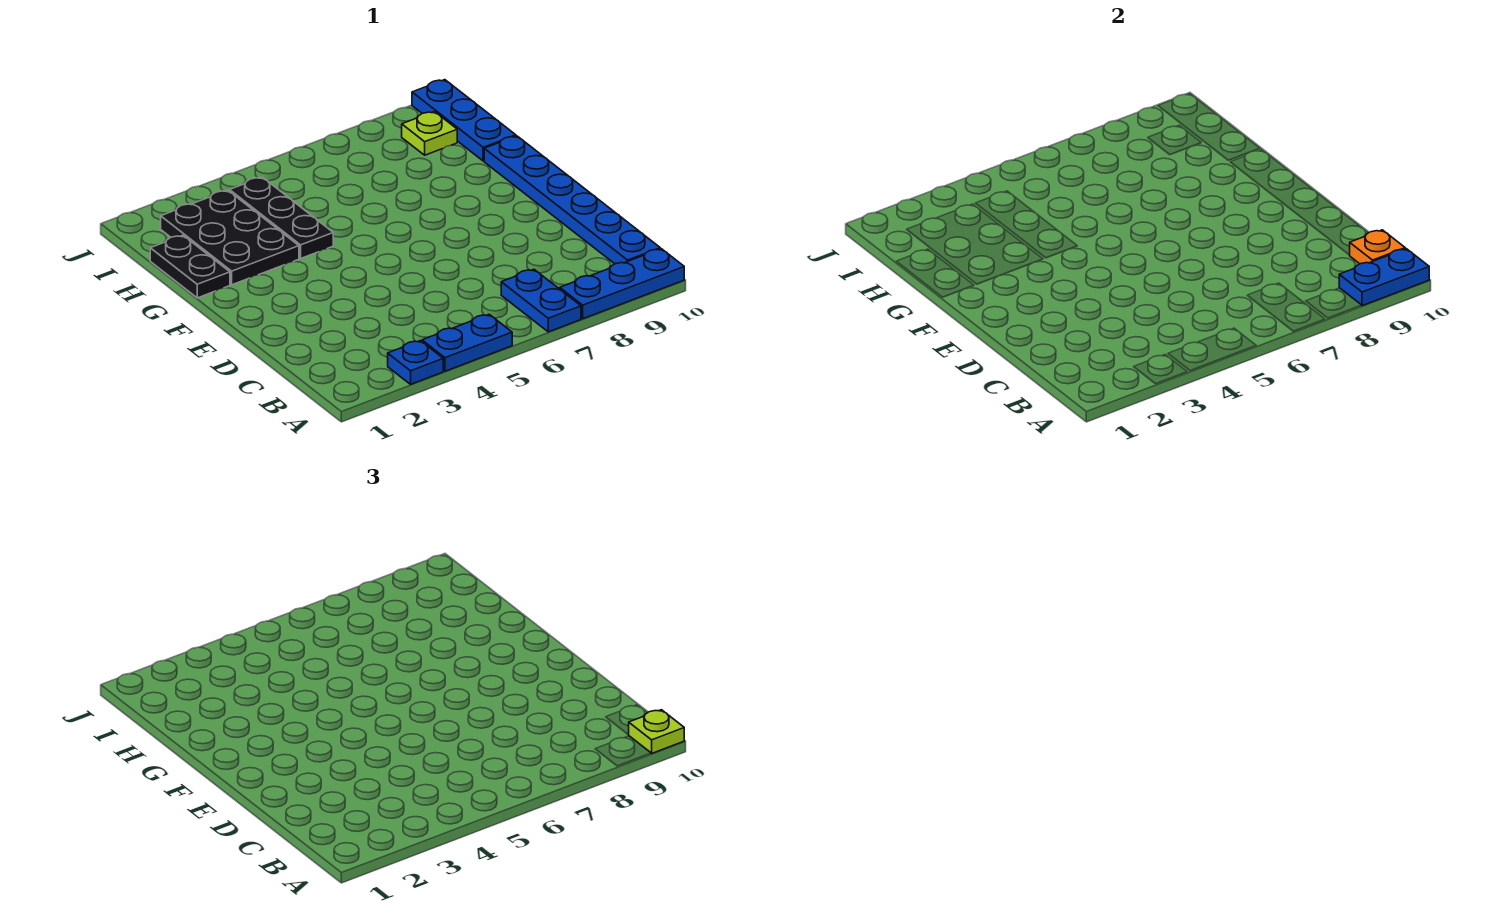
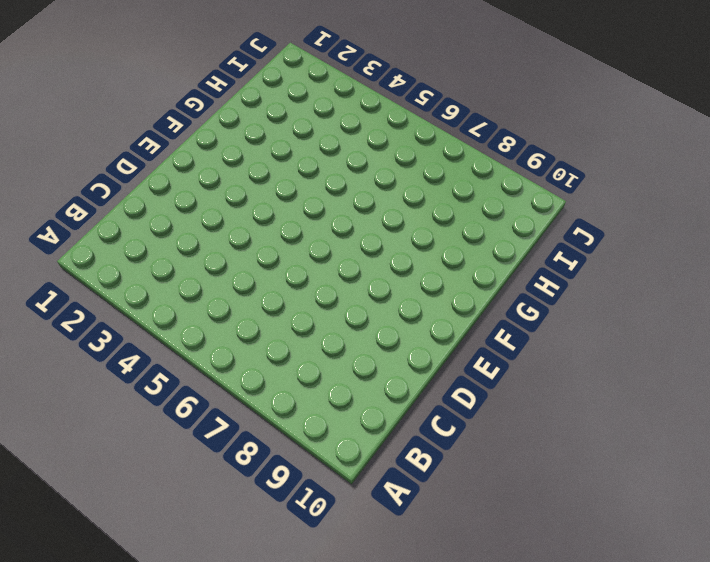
none -> blue 1x1 plate [388,341,443,384]
none -> blue 1x2 plate [422,314,512,371]
none -> blue 1x2 plate [501,269,581,332]

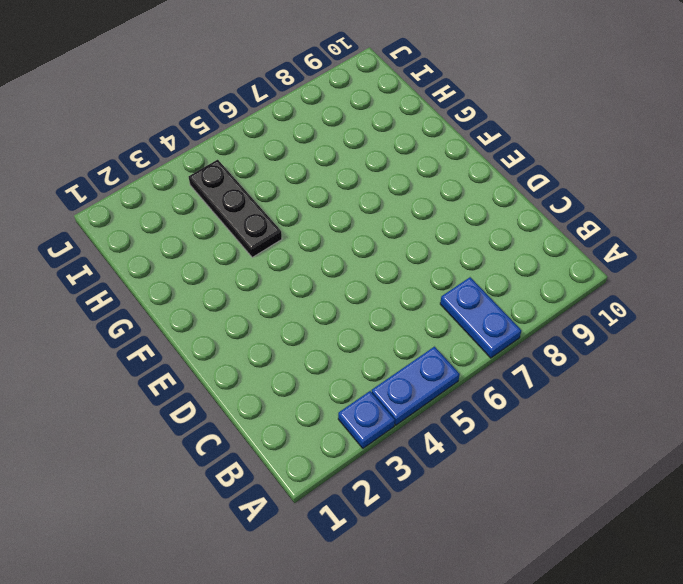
none -> blue 1x3 plate [560,249,684,319]
none -> blue 1x6 plate [484,136,660,264]
none -> black 1x2 plate [150,235,230,298]

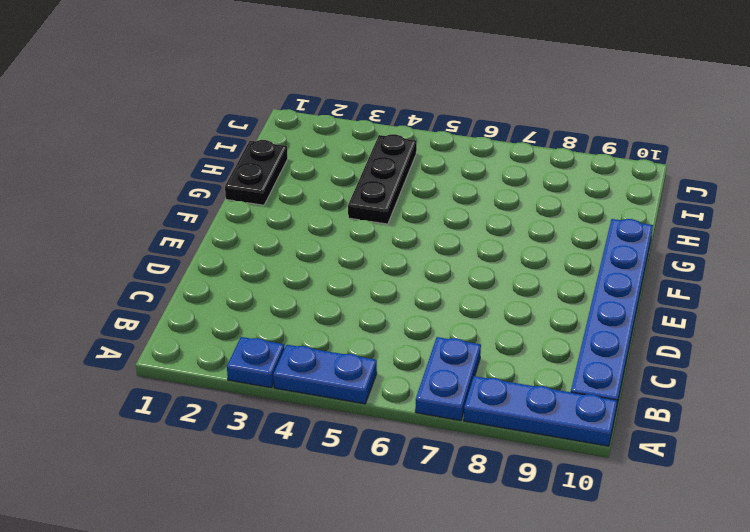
none -> black 2x3 plate [161,190,299,285]
none -> blue 1x3 plate [412,80,516,161]
none -> lime 1x1 plate [402,112,457,155]

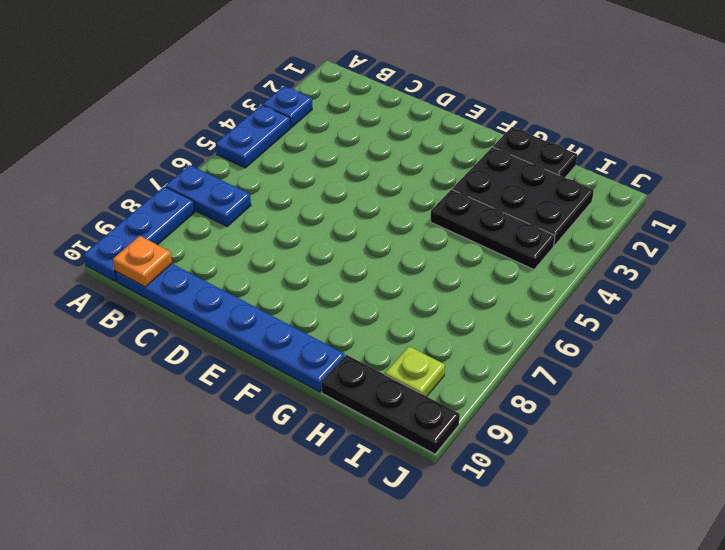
black 1x3 plate [321,355,460,454] -> blue 1x3 plate [412,80,516,161]
none -> blue 1x2 plate [1339,249,1429,306]
none -> lime 1x1 plate [629,710,684,753]

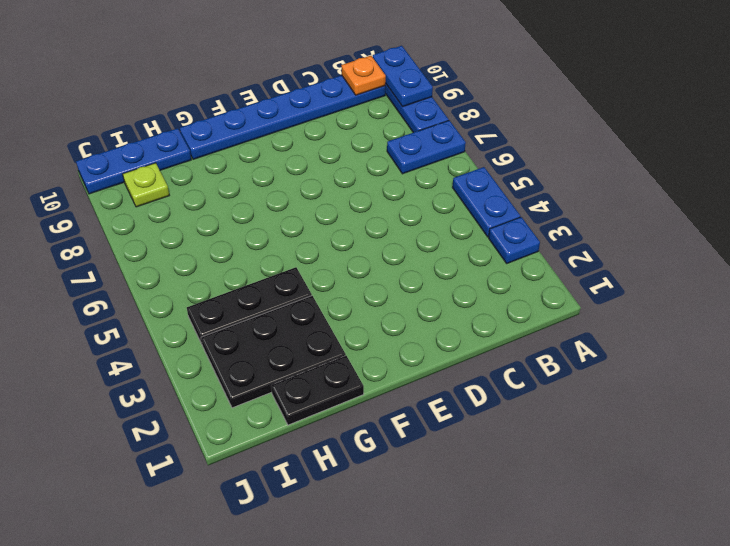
none -> lime 1x1 plate [629,710,684,753]

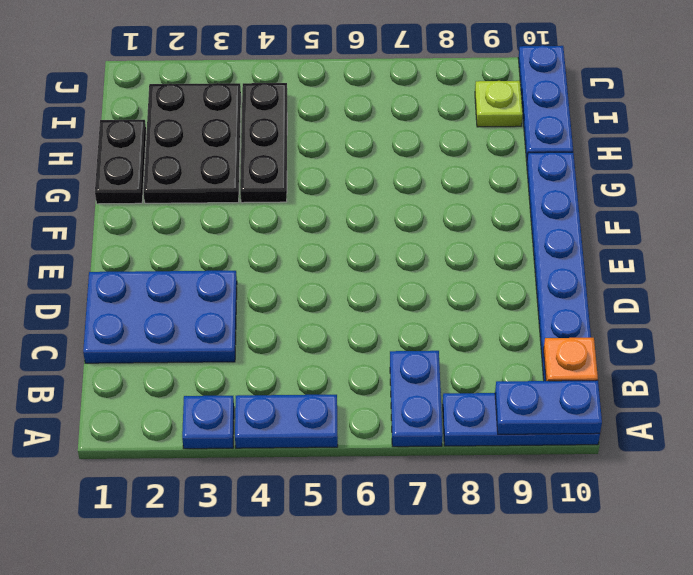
blue 2x3 plate [83,271,237,363] -> none
none -> lime 1x1 plate [629,710,684,753]

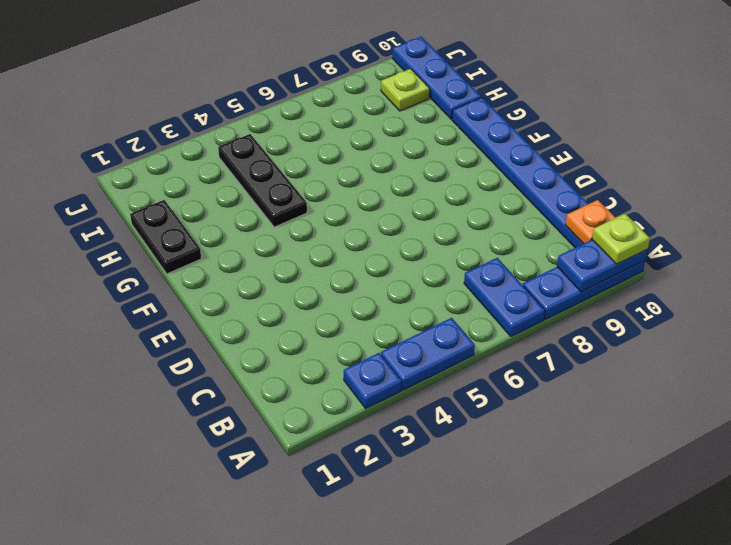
none -> black 2x3 plate [161,190,299,285]

